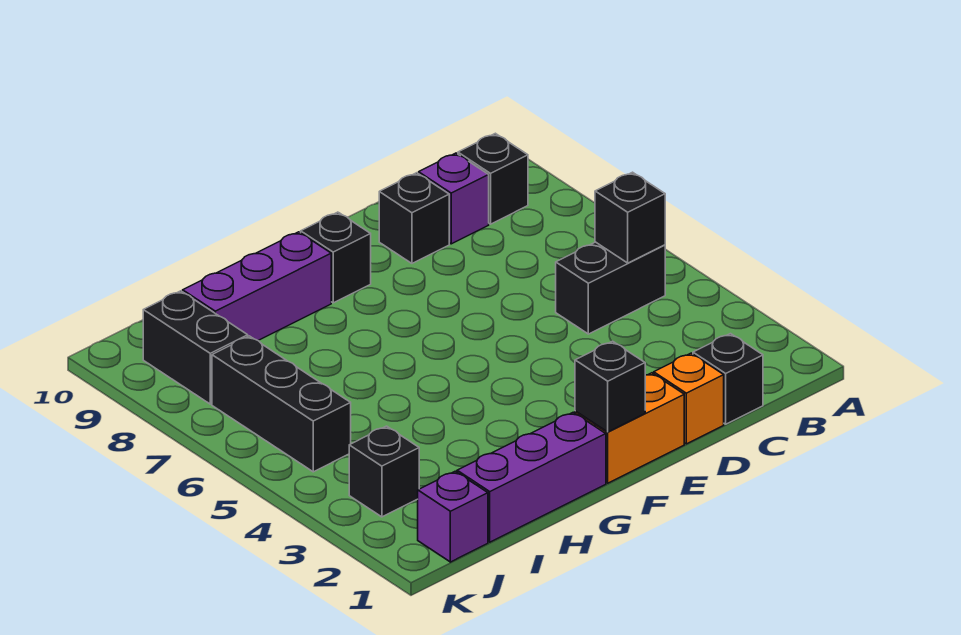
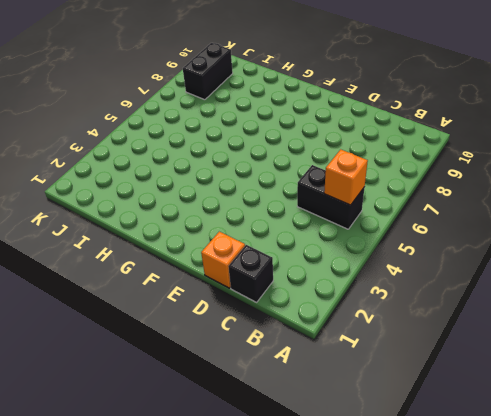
orange 1x1 brick [324,149,368,205] -> black 1x1 brick [595,172,665,263]
none -> black 1x1 brick [458,133,528,224]
none -> purple 1x1 brick [419,153,489,244]
none -> black 1x1 brick [379,173,449,263]

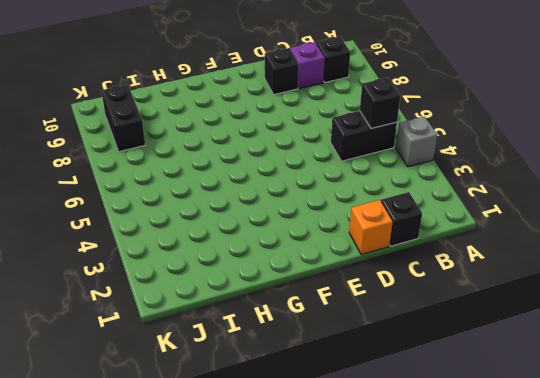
grey 1x1 brick [396,117,437,167] -> none
none -> orange 1x2 brick [575,373,684,483]
none -> black 1x1 brick [301,212,371,303]
none -> purple 1x3 brick [457,412,606,542]

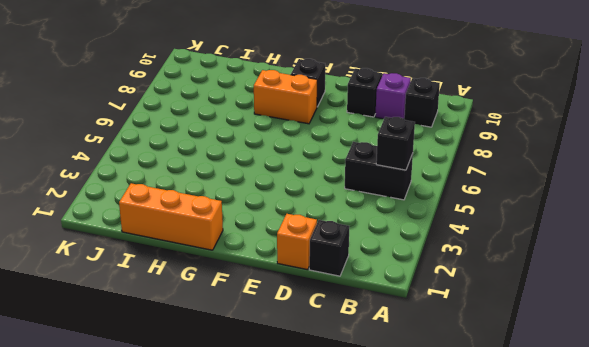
orange 1x2 brick [254,70,317,124] -> orange 1x2 brick moved to [575,373,684,483]
orange 1x3 brick [119,183,223,250] -> purple 1x3 brick [457,412,606,542]
none -> purple 1x3 brick [183,232,331,340]
none -> purple 1x1 brick [418,471,488,562]
none -> black 1x1 brick [349,426,419,517]

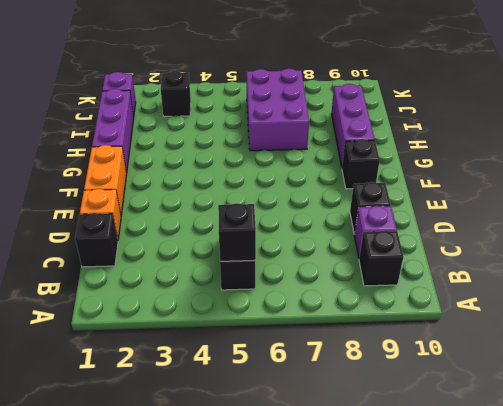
purple 2x3 brick [247,68,309,151] -> black 1x3 brick [212,336,351,472]
none -> black 1x2 brick [143,291,248,404]
none -> black 1x1 brick [575,341,645,432]

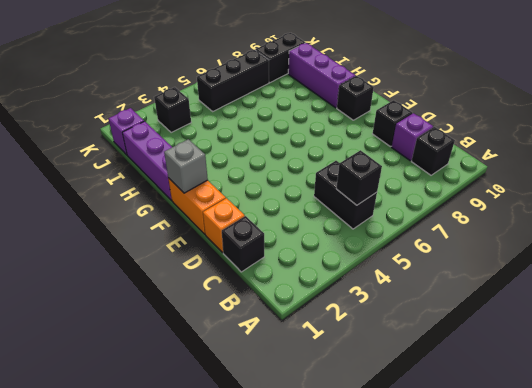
grey 1x1 brick [164,139,208,193] -> black 1x1 brick [575,341,645,432]

